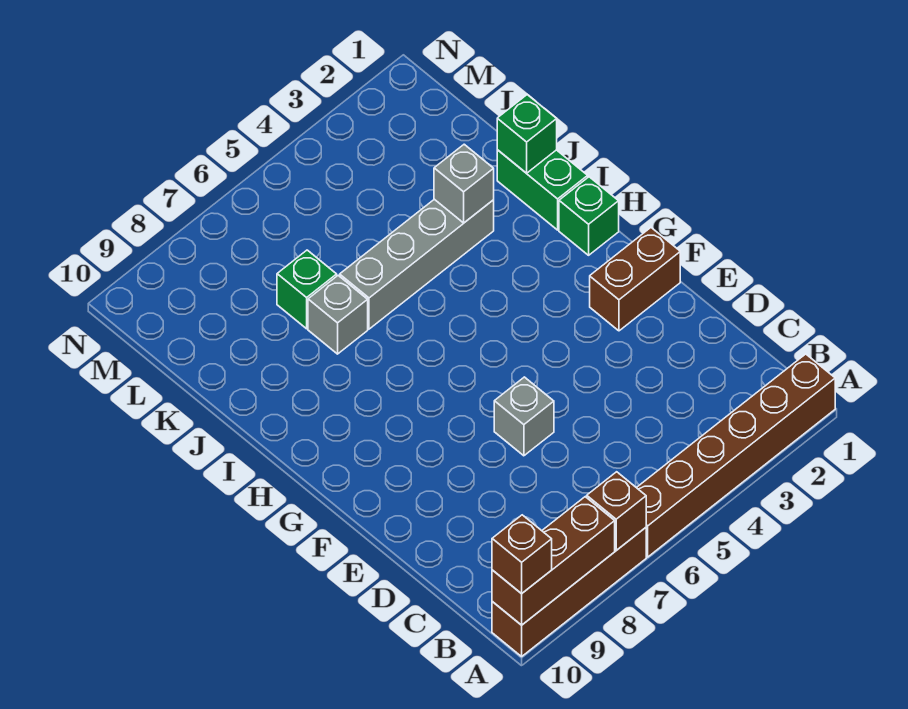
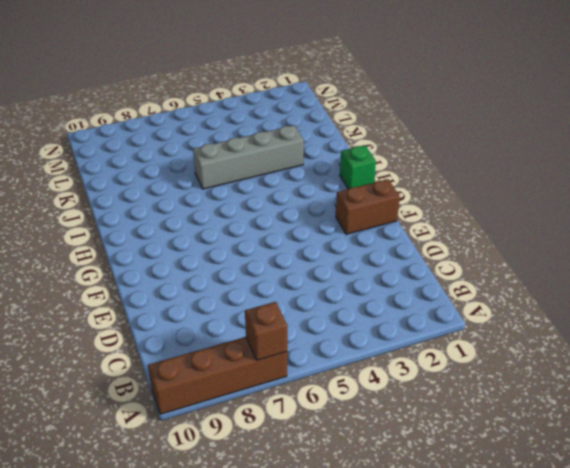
none -> brown 1x6 brick [637,354,835,557]
none -> grey 1x1 brick [494,377,554,456]
none -> green 1x2 brick [497,150,588,230]

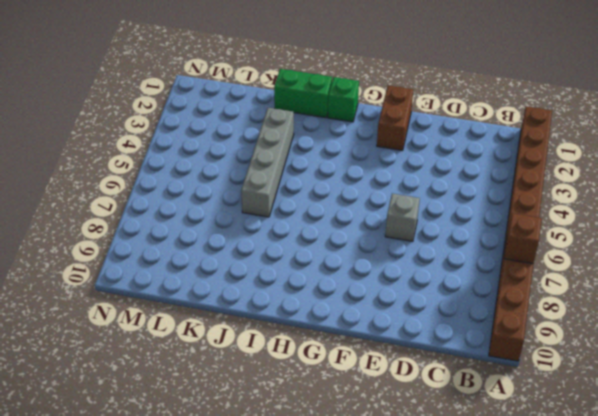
none -> grey 1x1 brick [308,276,368,354]
none -> green 1x1 brick [277,250,337,329]
none -> brown 1x3 brick [492,497,615,625]

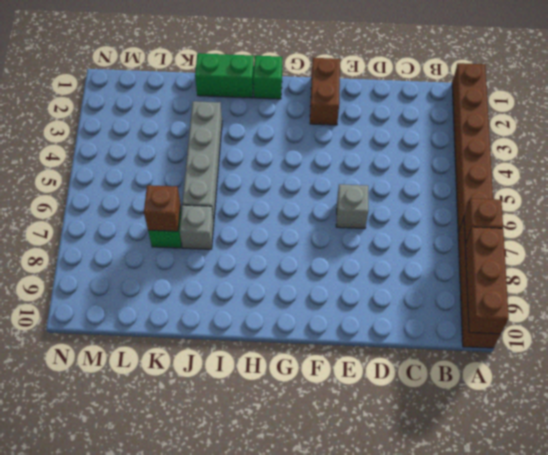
brown 1x1 brick [144,185,181,231] -> brown 1x1 brick moved to [492,515,552,594]
none -> green 1x1 brick [497,95,557,173]
none -> grey 1x1 brick [434,144,494,223]

